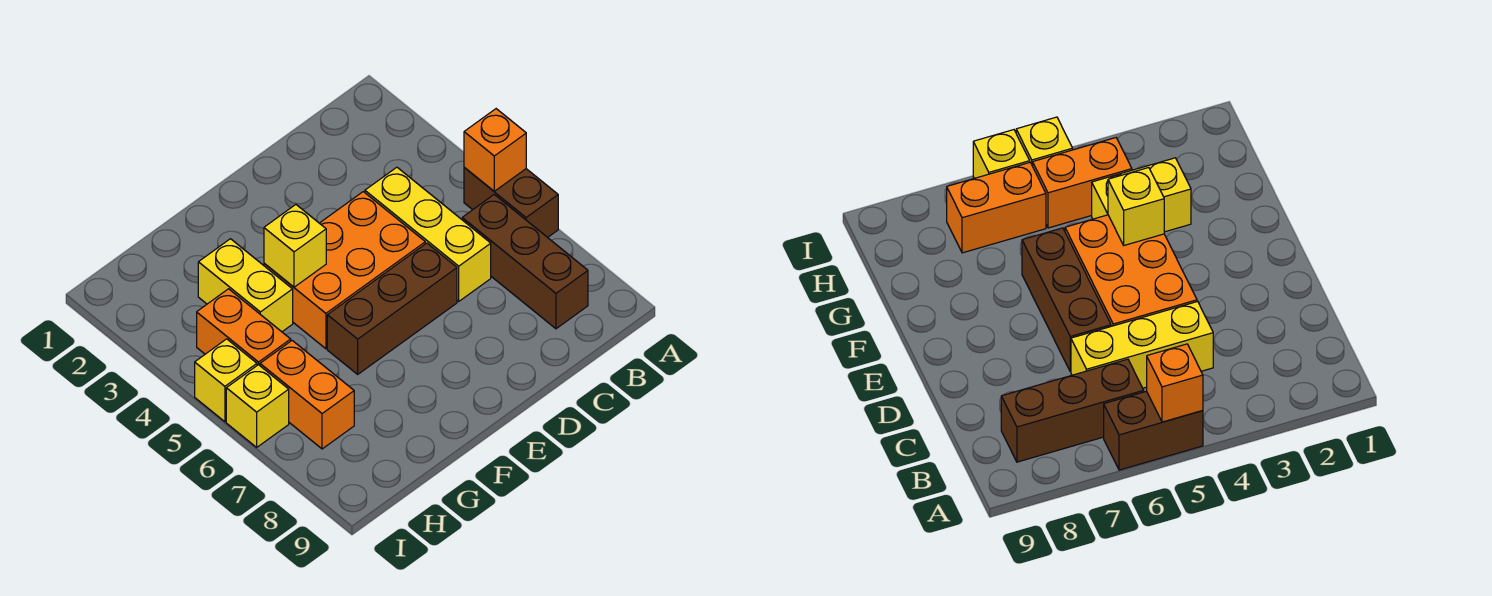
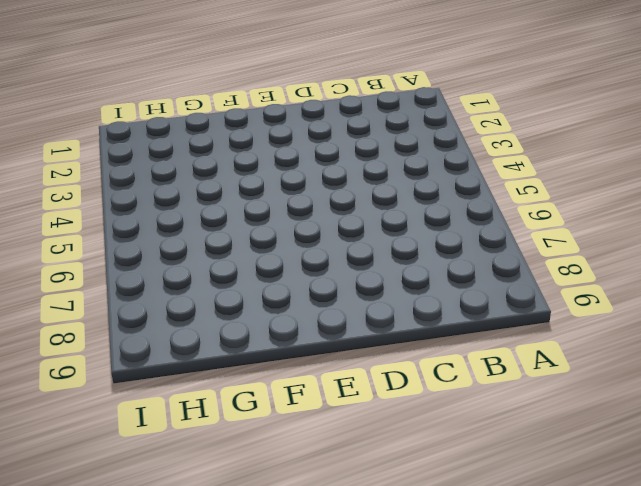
none -> brown 1x2 brick [464,168,558,237]
none -> brown 1x3 brick [462,195,588,329]
none -> yellow 1x3 brick [365,167,491,301]

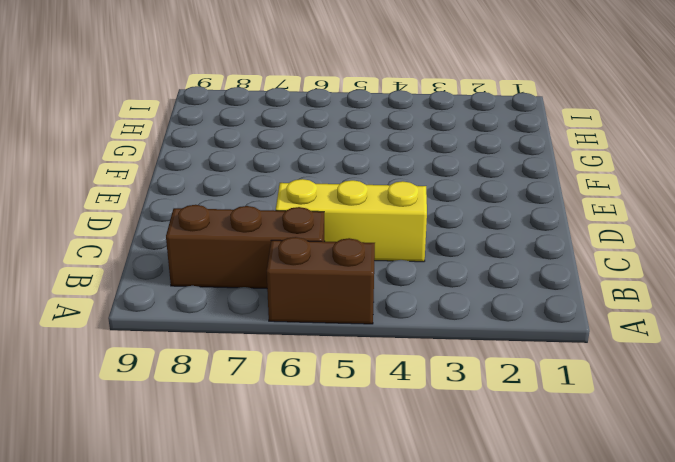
none -> orange 2x3 brick [264,192,425,349]
none -> brown 1x3 brick [327,243,457,374]
none -> yellow 1x2 brick [198,239,293,332]

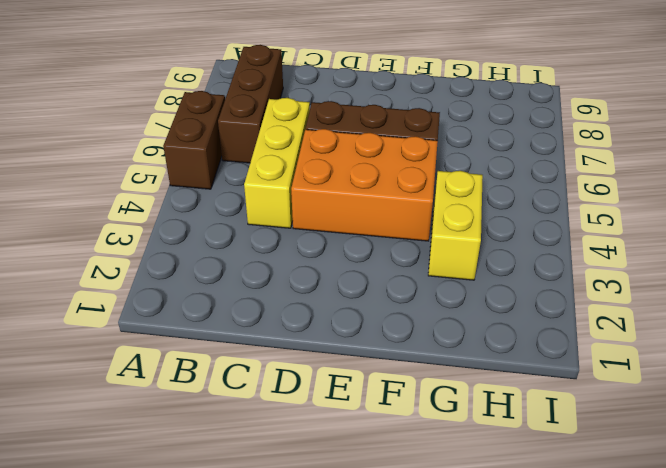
none -> orange 1x2 brick [197,289,291,365]
none -> orange 1x2 brick [260,341,354,449]
none -> yellow 1x1 brick [195,339,257,422]

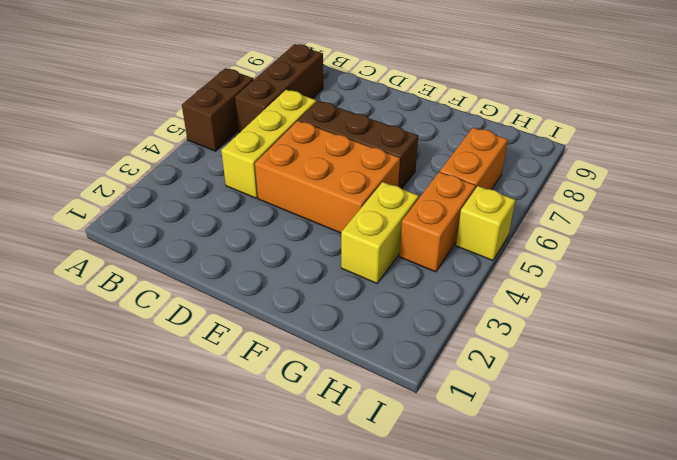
none -> yellow 1x1 brick [226,365,289,447]
none -> orange 1x1 brick [464,109,526,191]
none -> yellow 1x1 brick [264,205,326,287]

